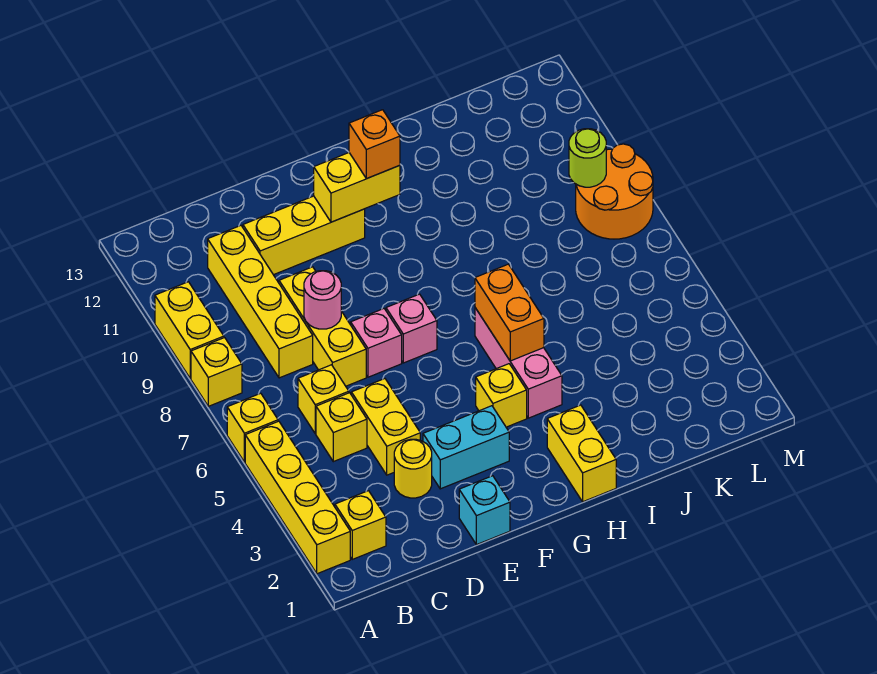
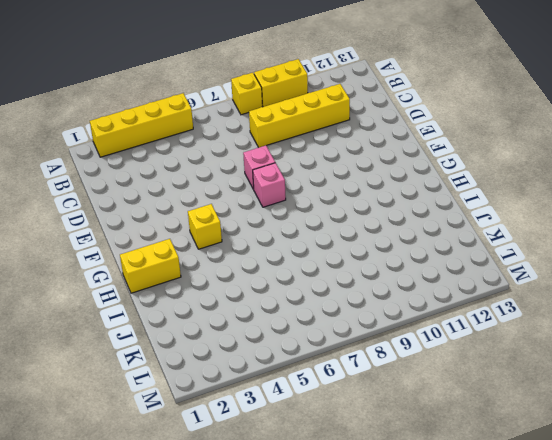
none -> yellow 1x1 brick [227,393,278,462]
none -> yellow 1x1 brick [335,491,386,559]
none -> yellow 1x1 brick [316,393,367,462]

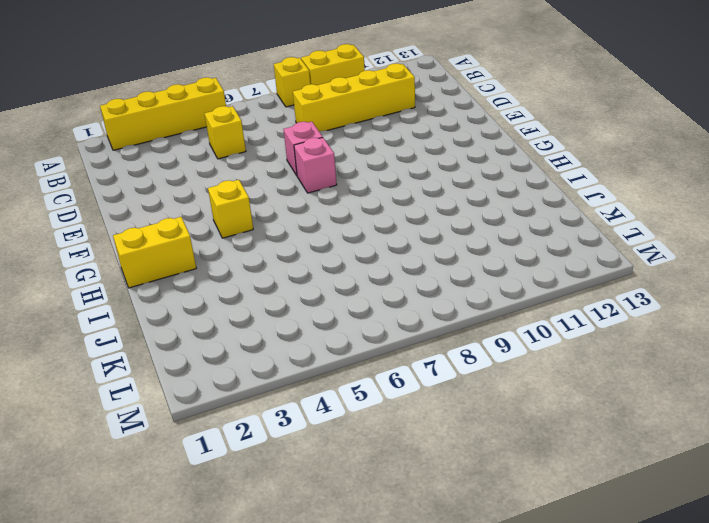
none -> yellow 1x1 brick [227,393,278,462]
none -> yellow 1x1 brick [335,491,386,559]
none -> yellow 1x1 brick [298,365,349,434]

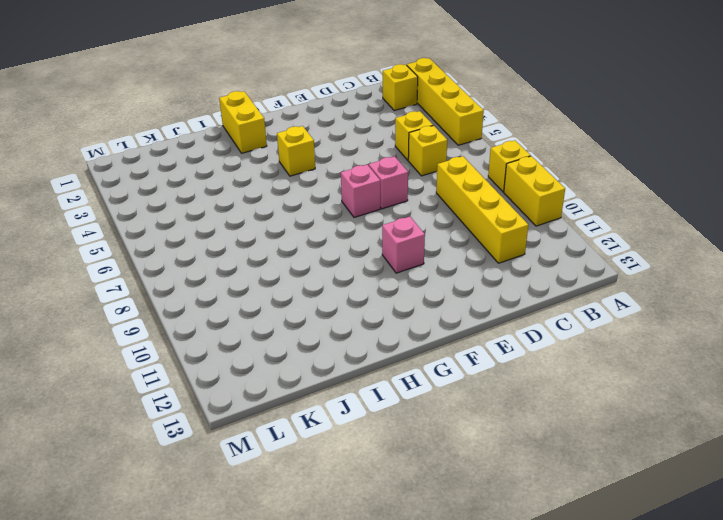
pink 1x1 brick [382,217,425,273] -> none
none -> yellow 1x1 brick [227,393,278,462]
none -> yellow 1x1 round brick [394,439,432,498]
none -> yellow 1x2 brick [351,379,420,475]

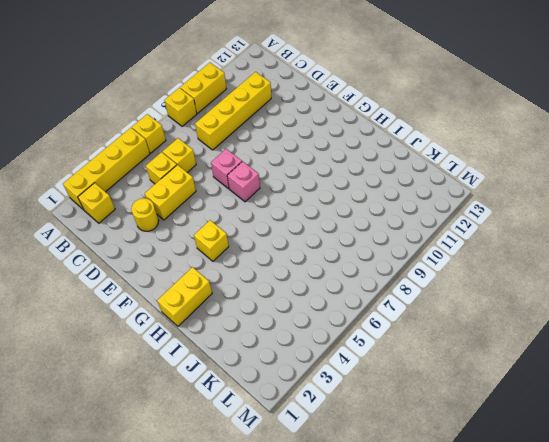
none -> yellow 1x3 brick [279,267,366,386]
none -> yellow 1x3 brick [243,196,365,275]
none -> cyan 1x1 brick [459,476,510,545]

